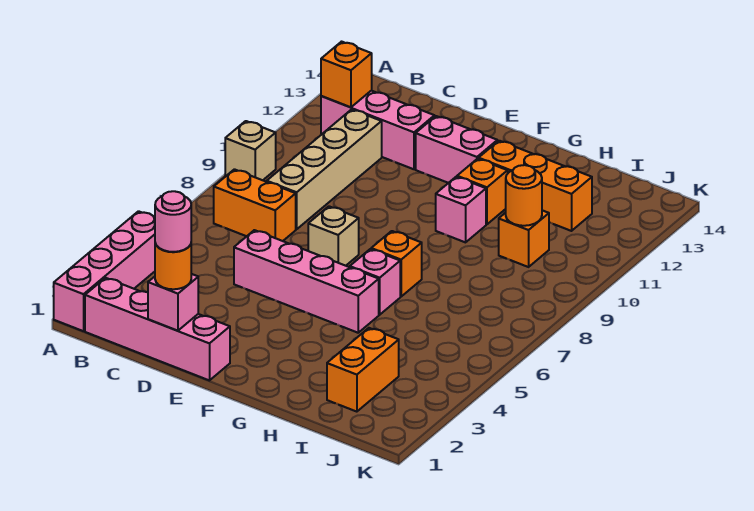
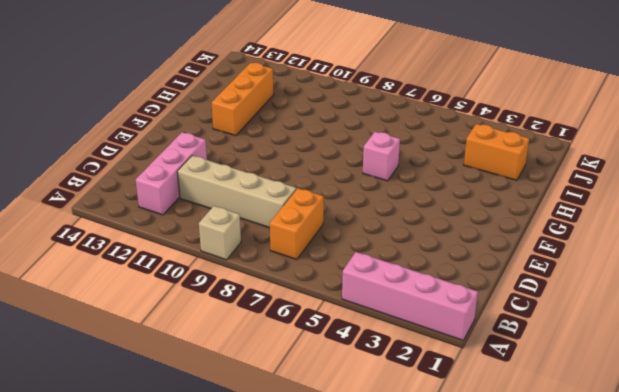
none -> pink 1x4 brick [85,278,230,380]
none -> pink 1x4 brick [234,230,379,333]
none -> tan 1x1 brick [308,206,359,266]

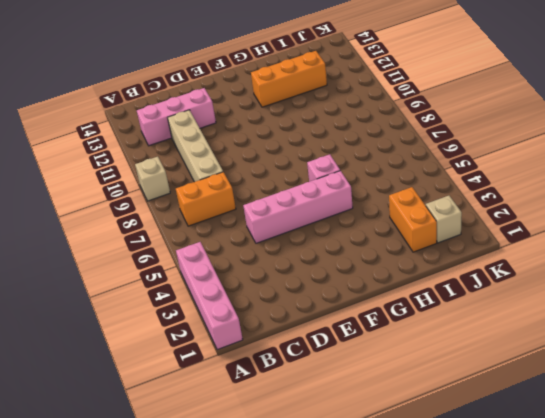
tan 1x1 brick [426,196,462,243] -> tan 1x1 brick moved to [308,206,359,266]
none -> pink 1x4 brick [85,278,230,380]
none -> pink 1x2 brick [416,116,497,183]
none -> orange 1x1 brick [371,231,422,297]

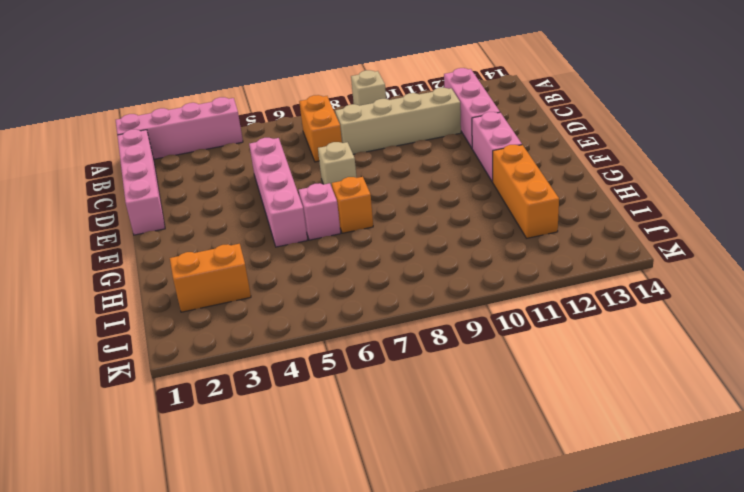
none -> pink 1x1 brick [436,177,486,242]
none -> orange 1x1 brick [457,159,508,224]
none -> orange 1x1 brick [499,210,549,267]

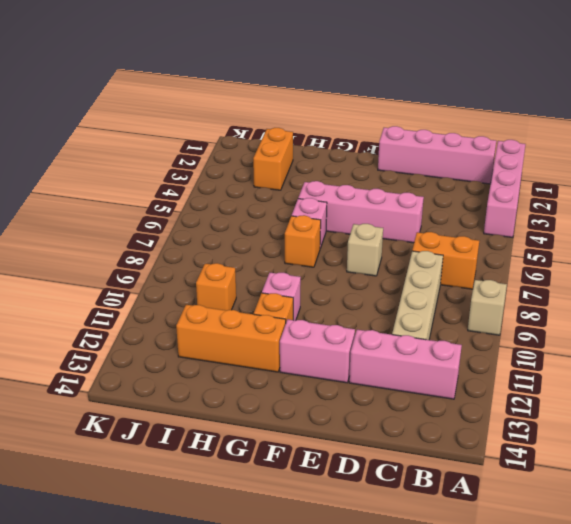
none -> orange 1x1 brick [321,42,372,107]
none -> pink 1x1 brick [148,274,198,331]
none -> orange 1x1 round brick [506,165,542,226]

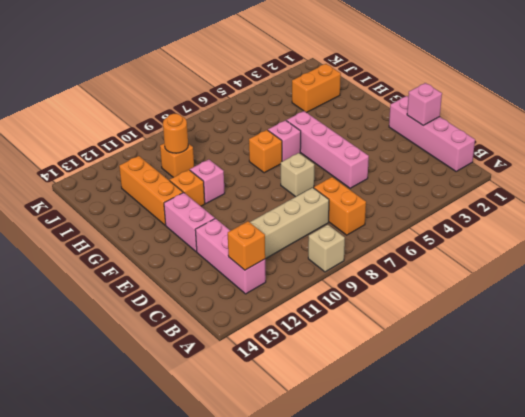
none -> pink 1x4 brick [54,211,155,331]
none -> orange 1x1 round brick [155,243,191,289]
none -> pink 1x1 round brick [155,191,191,252]

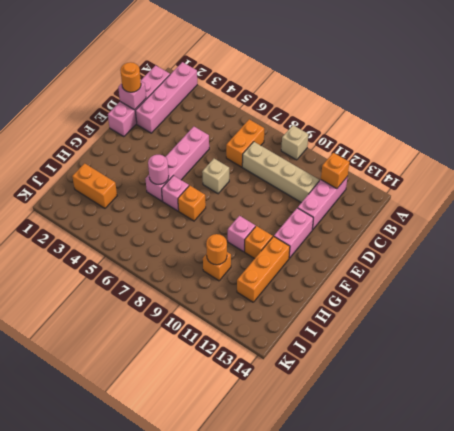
pink 1x4 brick [135,62,197,133] -> pink 1x4 brick turned to [54,211,155,331]
pink 1x1 round brick [148,155,169,184] -> pink 1x1 round brick moved to [155,191,191,252]

